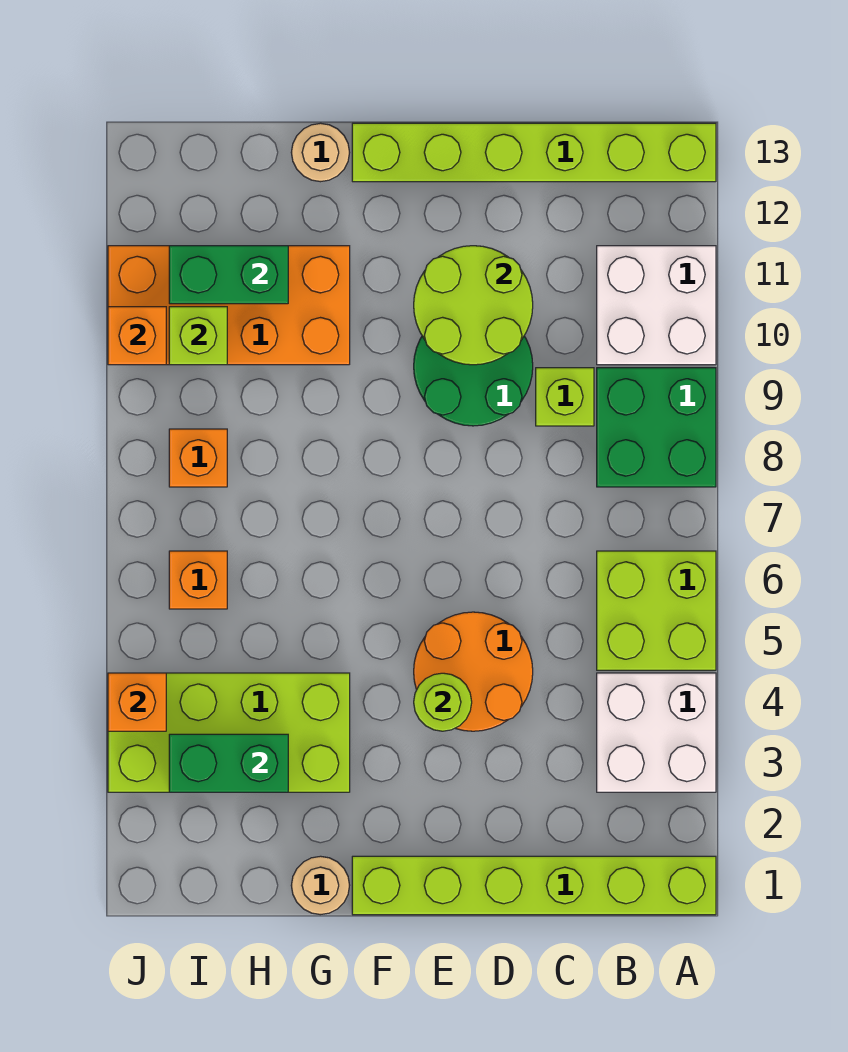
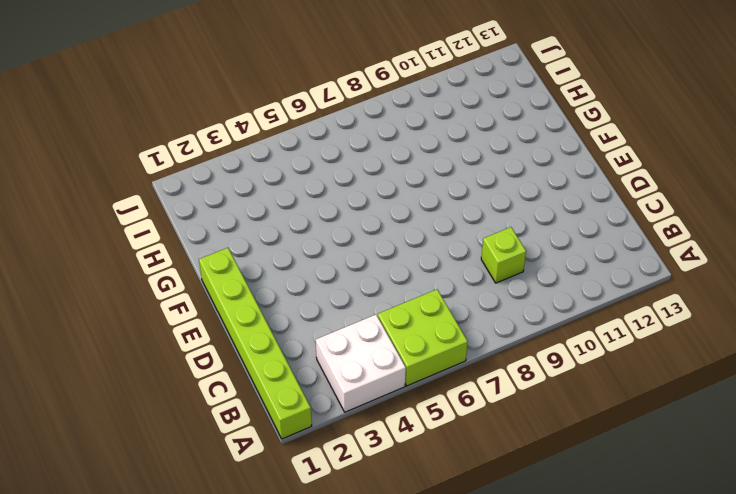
none -> green 2x2 brick [597,368,716,487]
none -> white 2x2 brick [597,246,716,365]
none -> lime 1x6 brick [352,123,716,182]

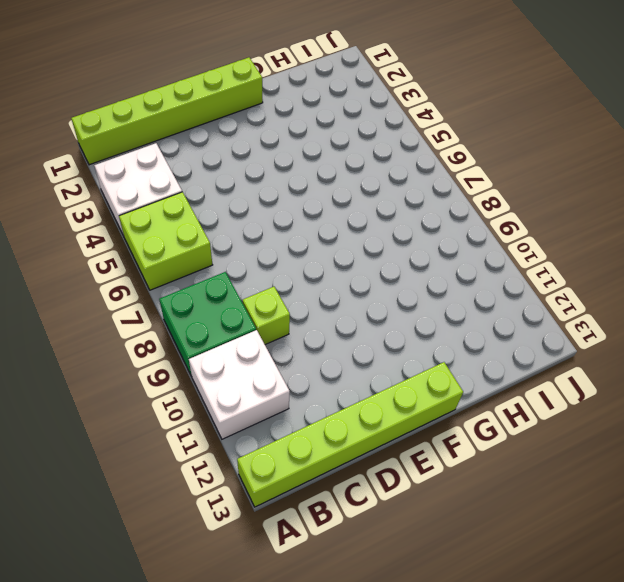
none -> orange 2x2 round brick [414,612,533,731]
none -> green 2x2 round brick [414,336,533,426]
none -> tan 1x1 round brick [291,856,350,915]

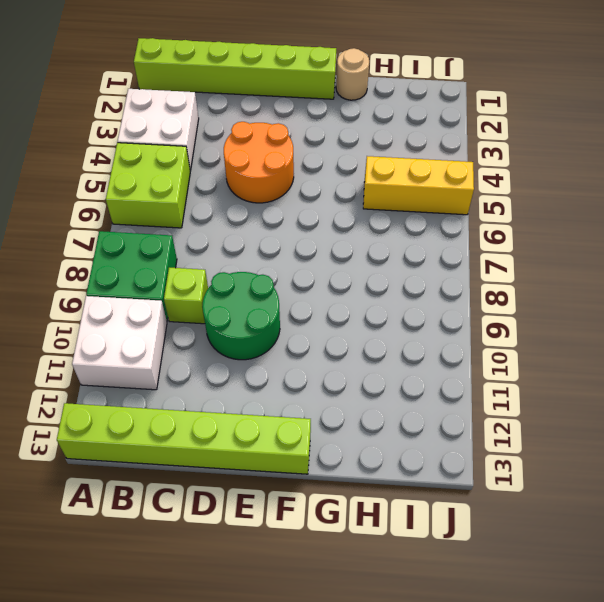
yellow 1x3 brick [363,156,474,215] -> none
none -> lime 2x4 brick [108,673,350,792]
none -> orange 2x4 brick [108,246,350,365]
none -> tan 1x1 round brick [291,123,350,182]

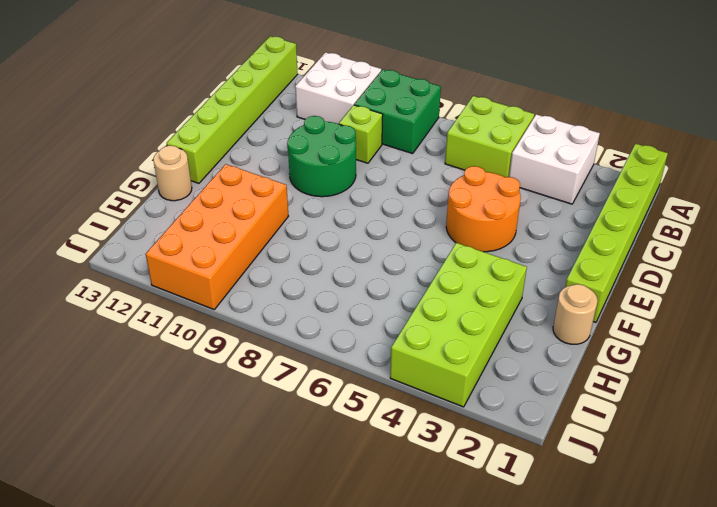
none -> orange 1x1 brick [169,551,227,609]
none -> orange 1x1 brick [169,429,227,487]
none -> lime 2x2 round brick [414,246,533,365]

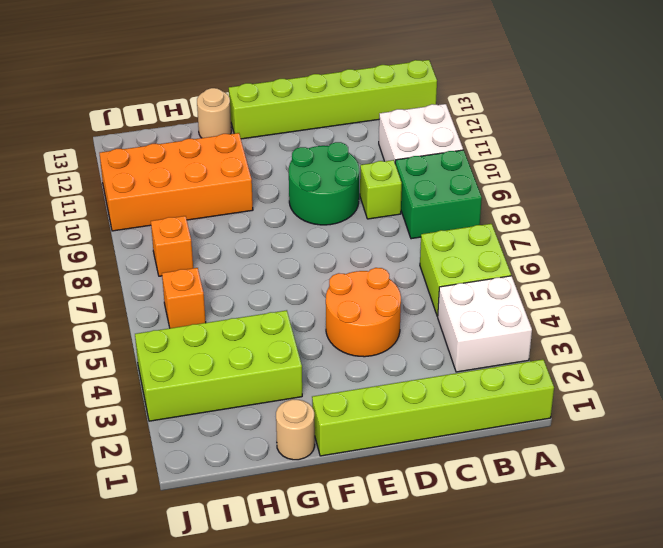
none -> lime 2x2 round brick [414,246,533,365]
none -> lime 1x1 round brick [414,673,472,731]
none -> green 1x2 brick [169,734,288,792]

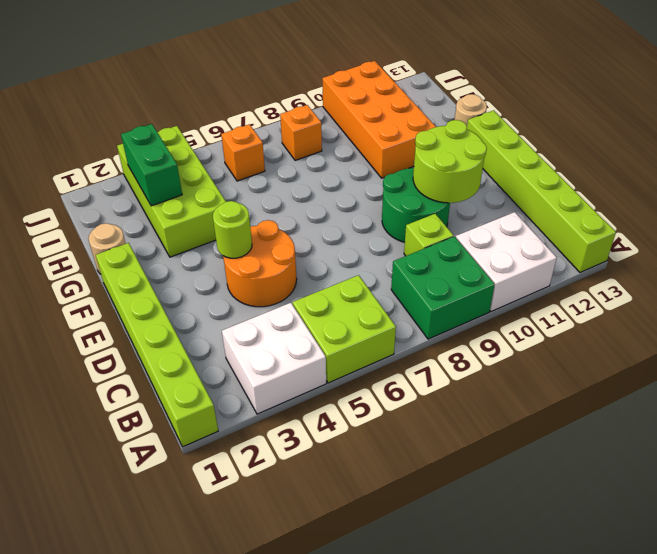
none -> green 1x2 brick [169,246,288,304]
none -> lime 1x1 brick [169,307,227,365]
none -> orange 1x1 brick [108,673,166,731]

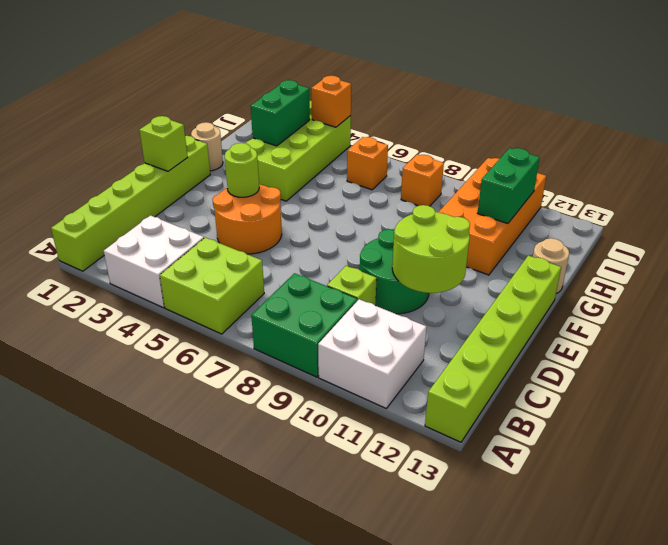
lime 1x1 brick [139,116,188,171] -> lime 1x1 brick moved to [169,307,227,365]
none -> orange 1x1 brick [108,307,166,365]

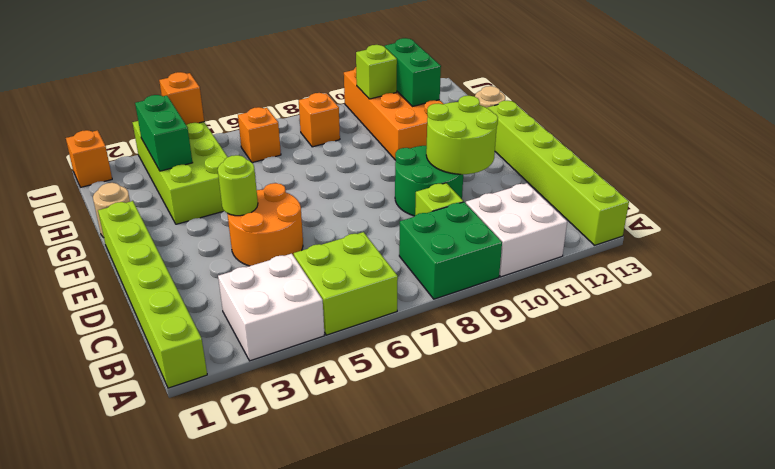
orange 1x1 brick [66,130,112,187] -> orange 1x1 brick moved to [108,307,166,365]

